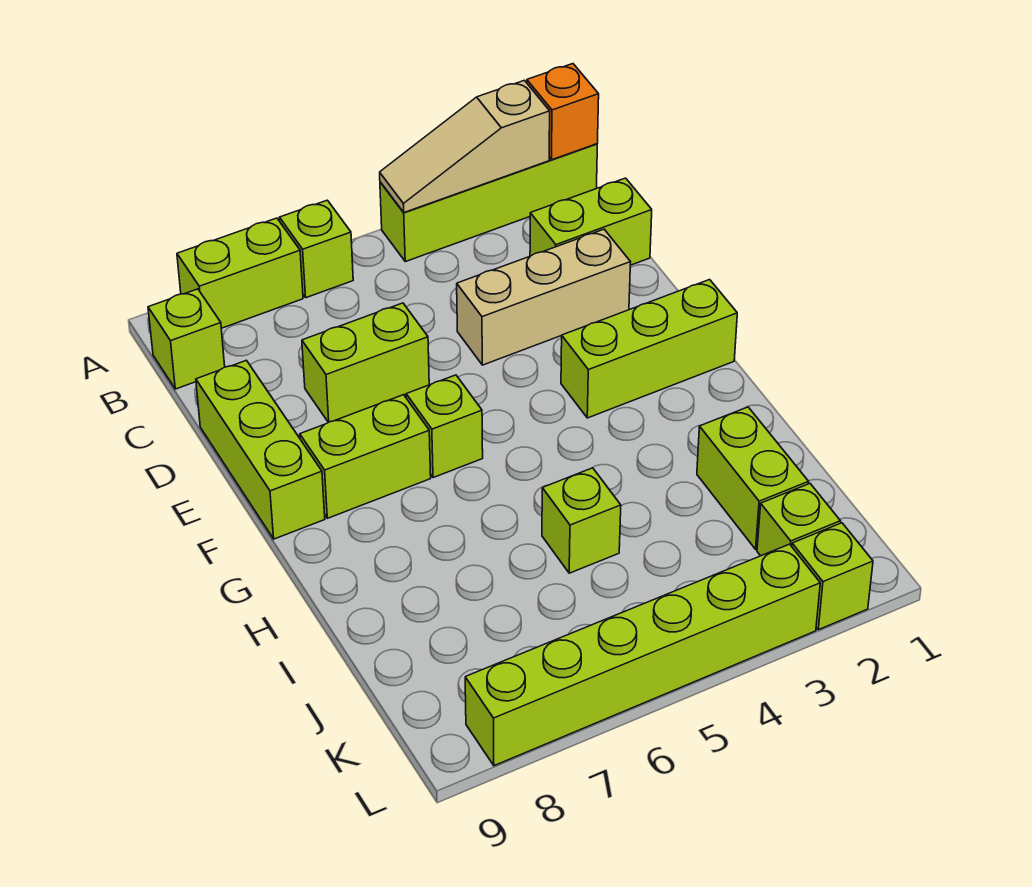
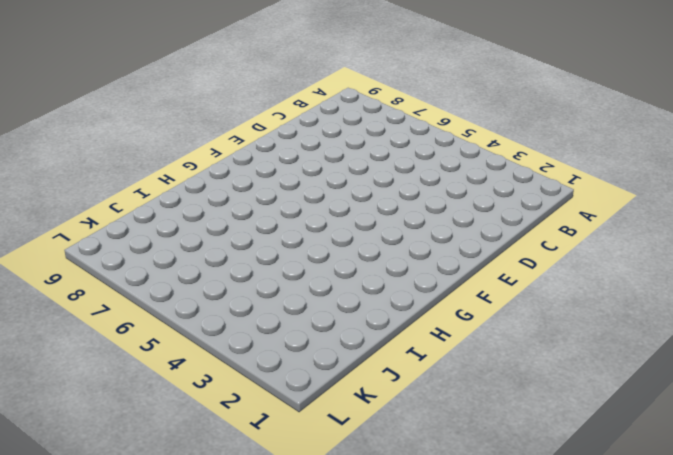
none -> lime 1x4 brick [380,144,597,262]
none -> lime 1x1 brick [280,200,353,298]
none -> lime 1x2 brick [177,218,303,328]

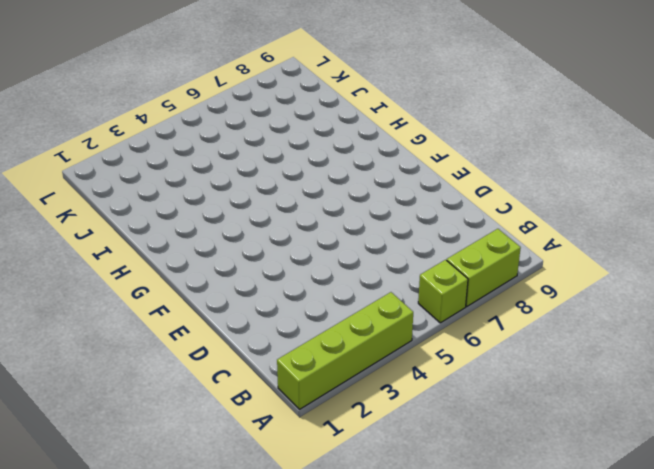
none -> lime 1x1 brick [148,289,225,389]
none -> lime 1x2 brick [530,178,652,265]
none -> tan 1x3 brick [457,229,631,365]

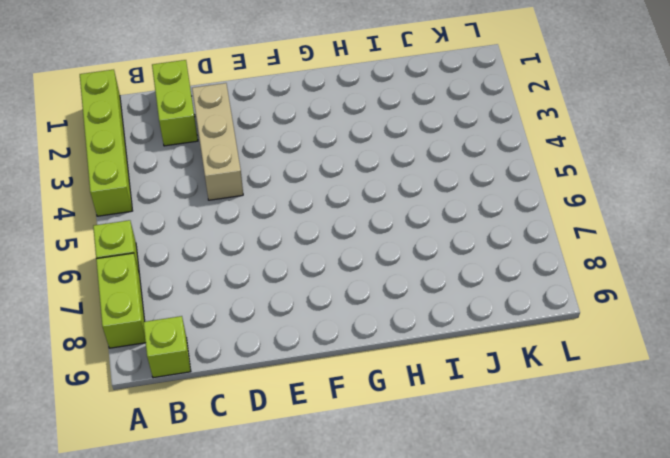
none -> lime 1x2 brick [302,303,429,422]
none -> lime 1x3 brick [196,360,325,539]
none -> lime 1x3 brick [561,280,737,418]

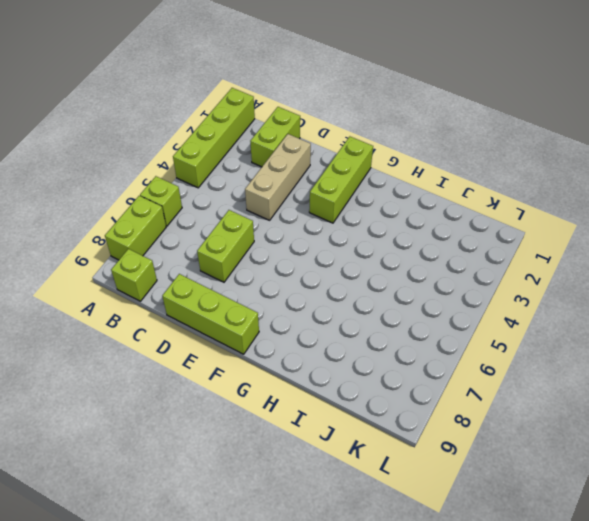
none -> lime 1x1 brick [406,375,483,478]
none -> lime 1x2 brick [300,395,431,518]
none -> lime 1x2 brick [697,407,809,549]

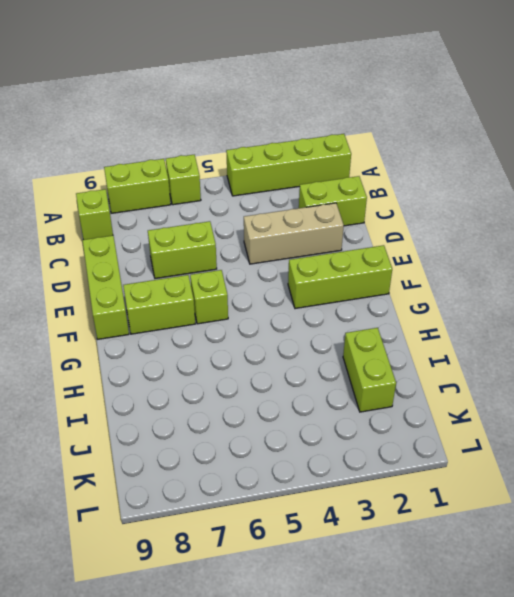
none -> lime 1x1 brick [542,468,621,573]
none -> lime 1x1 brick [757,484,840,556]
none -> lime 1x1 brick [792,523,873,630]

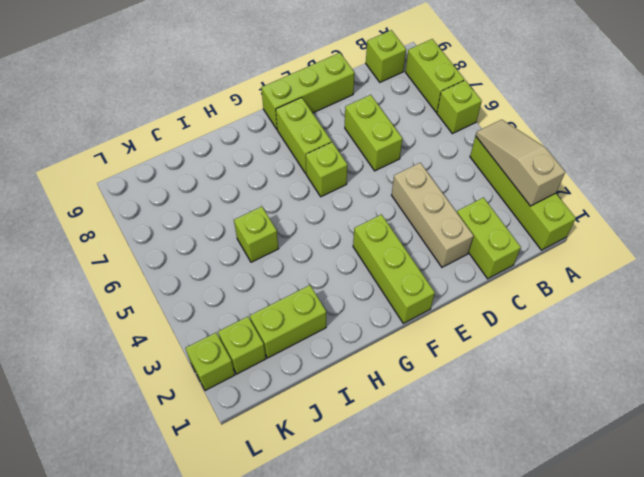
none -> lime 1x6 brick [465,544,820,766]
none -> orange 1x1 brick [527,64,599,160]

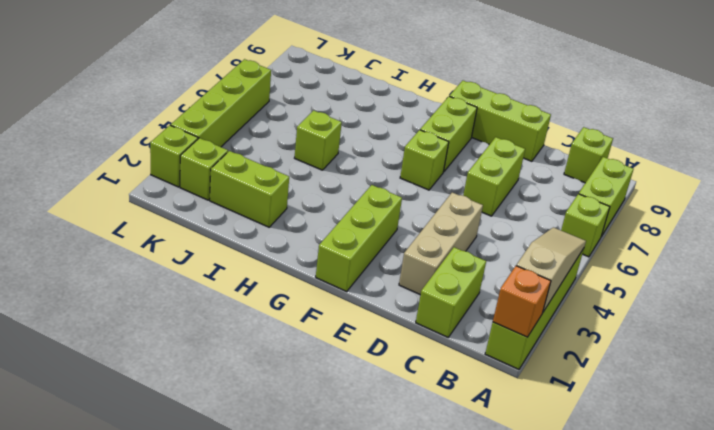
lime 1x4 brick [171,59,271,147] -> lime 1x6 brick [465,544,820,766]

